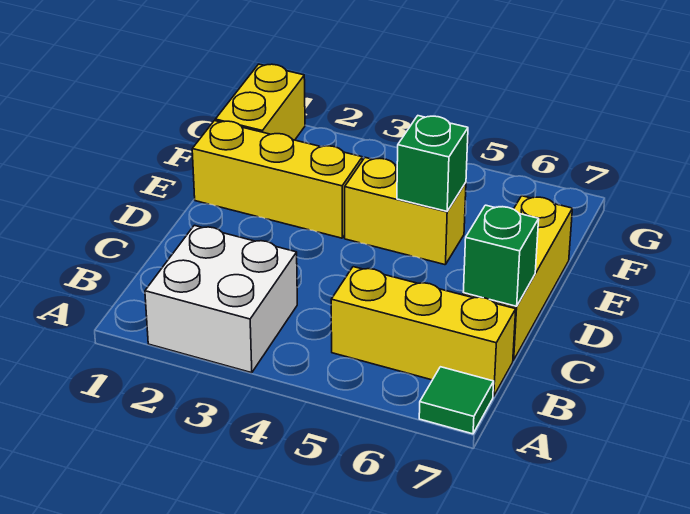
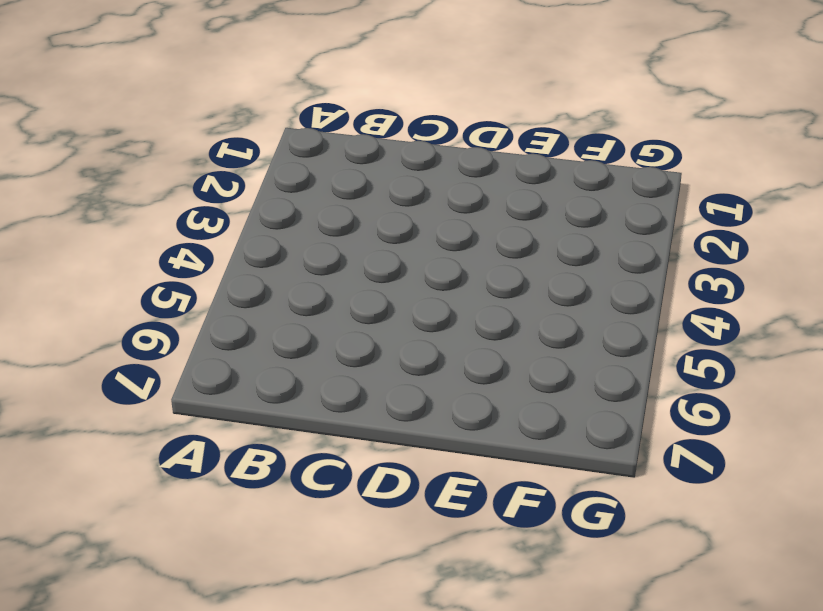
none -> white 2x2 brick [145,225,297,373]
none -> green 1x1 tile [419,367,494,434]

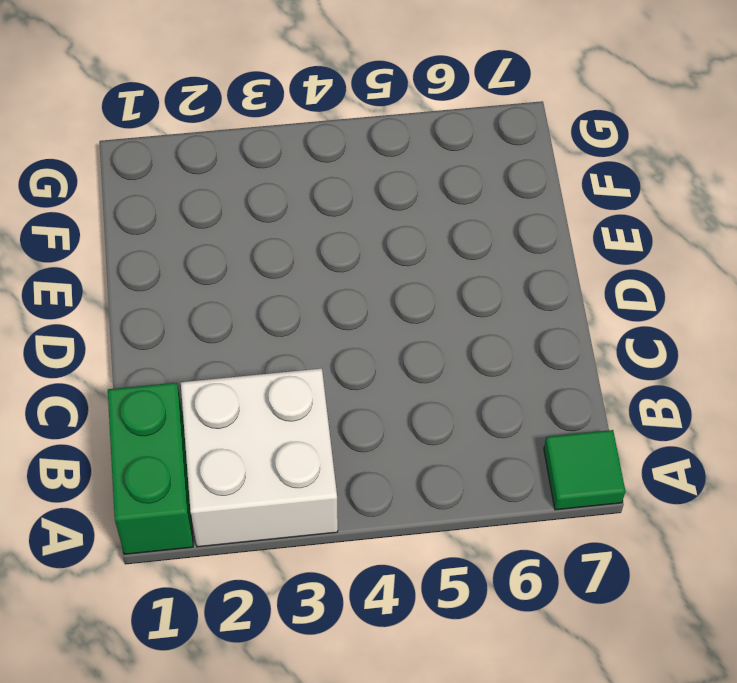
green 1x2 brick [108,383,193,554] -> none
none -> yellow 1x3 brick [331,267,516,396]
none -> yellow 1x3 brick [463,196,572,360]

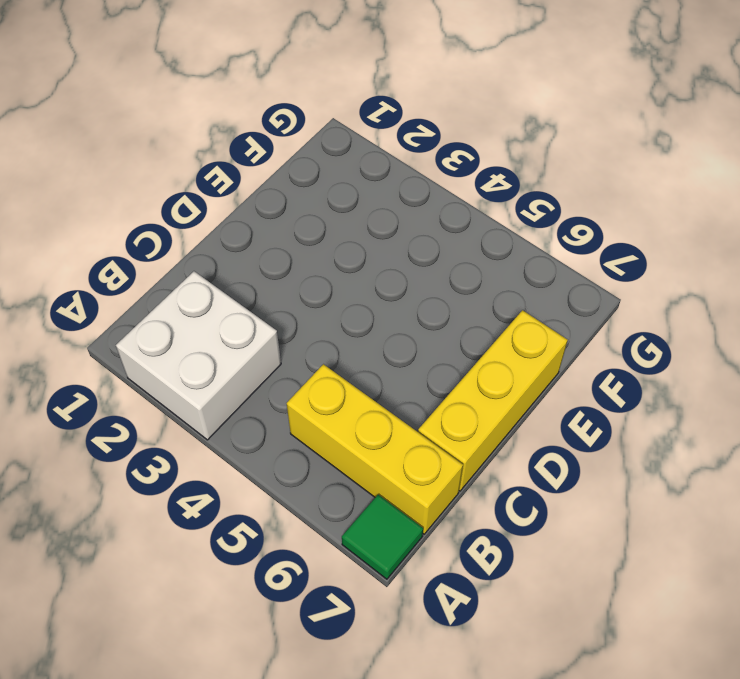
none -> yellow 1x3 brick [192,121,362,238]
none -> yellow 1x2 brick [345,158,466,265]

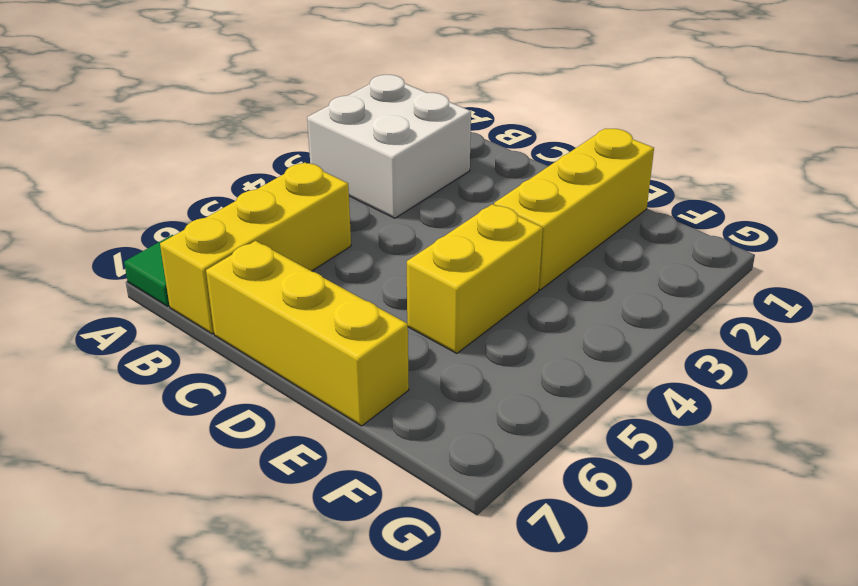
none -> yellow 1x2 brick [215,64,305,140]
none -> green 1x1 brick [463,205,539,306]

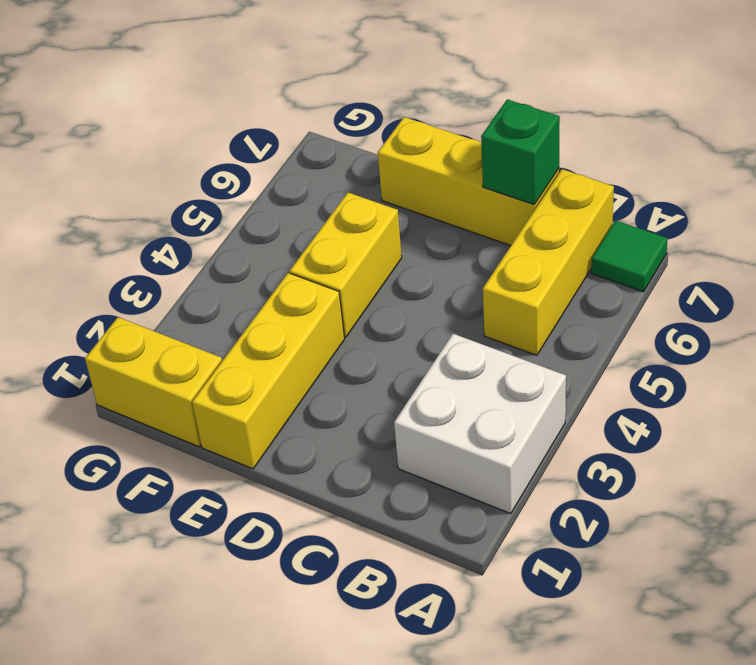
none -> green 1x1 brick [397,116,468,211]

